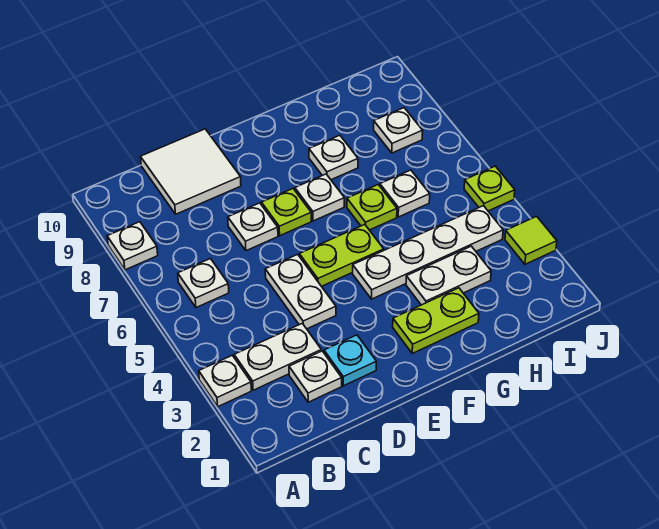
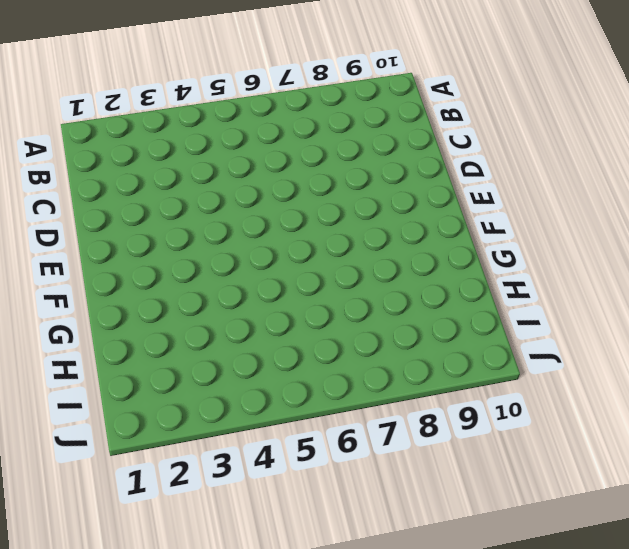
none -> white 1x1 plate [199,355,251,407]
none -> white 1x1 plate [107,222,158,270]
none -> white 1x2 plate [234,323,321,390]

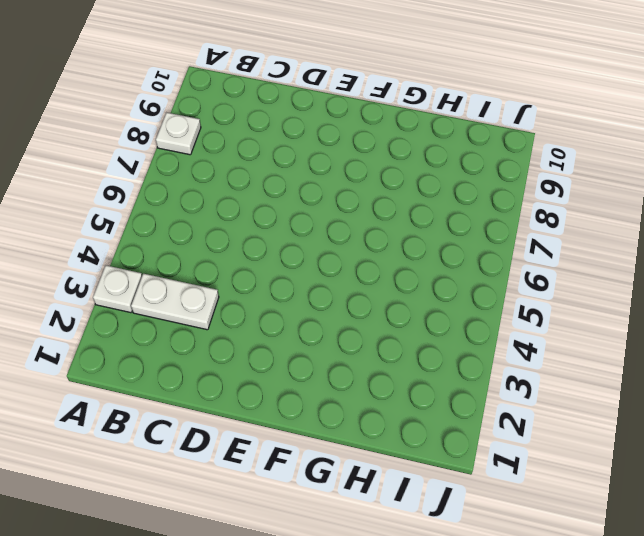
none -> white 1x1 plate [178,259,229,308]
none -> white 1x1 plate [289,351,342,402]
none -> white 2x2 tile [141,129,241,214]

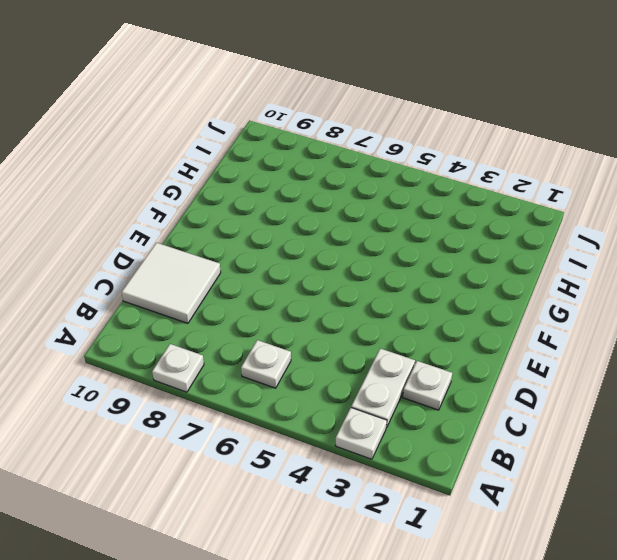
none -> cyan 1x1 plate [324,335,376,386]
none -> white 1x2 plate [265,254,336,329]
none -> white 1x1 plate [228,203,278,251]

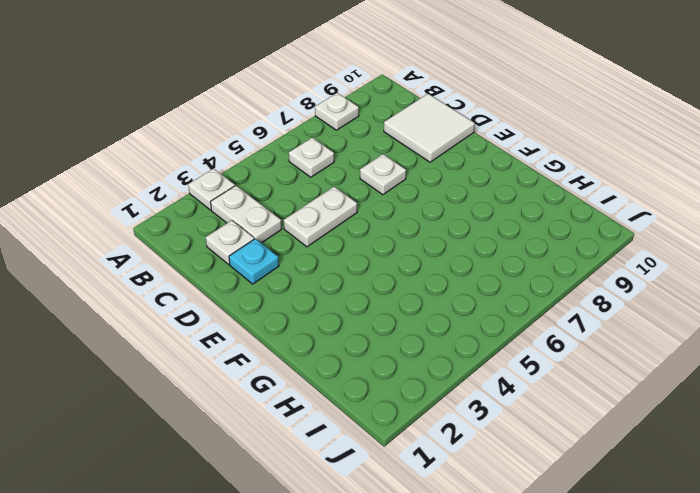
none -> lime 1x2 plate [299,224,384,286]
none -> lime 1x1 plate [261,189,311,236]
none -> lime 1x2 plate [393,288,479,353]

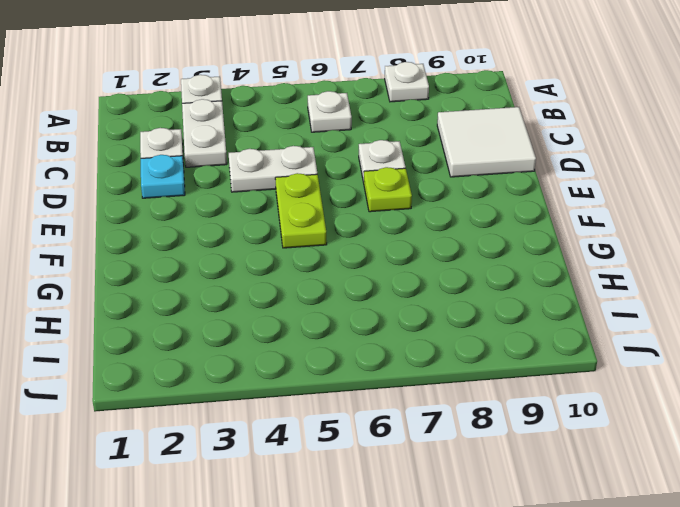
none -> lime 1x2 plate [393,288,479,353]
none -> white 1x4 plate [353,206,503,299]
none -> white 1x1 plate [295,174,344,221]

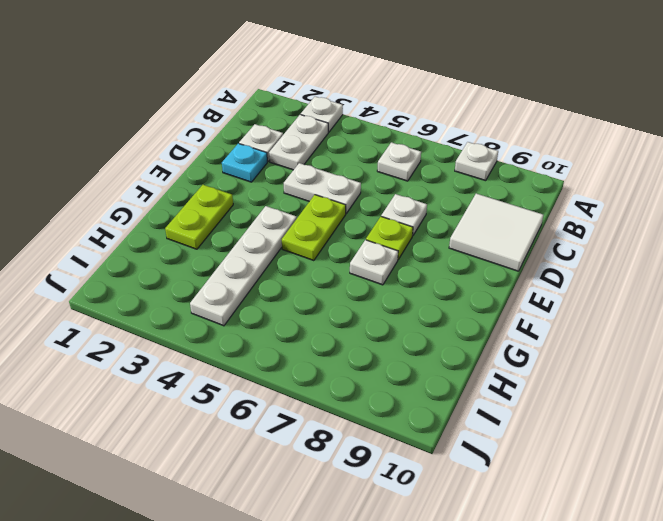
none -> white 1x2 plate [406,246,491,305]
none -> lime 1x1 plate [347,185,397,230]
none -> white 1x1 plate [309,135,358,180]

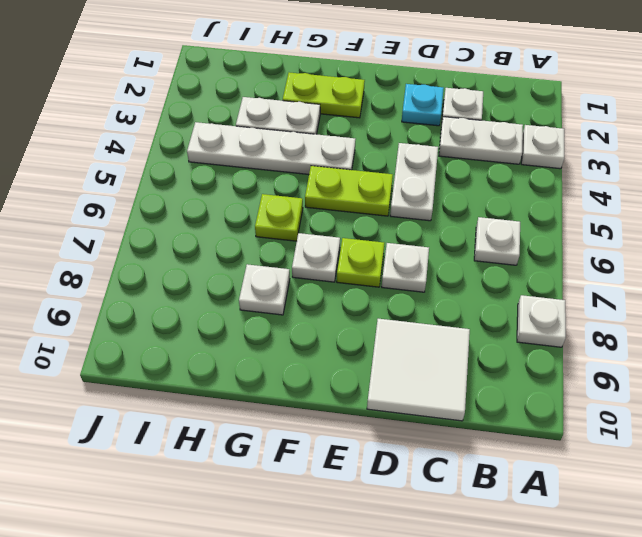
none -> white 1x1 plate [380,170,430,217]
none -> white 1x1 plate [374,108,423,153]
none -> lime 1x1 tile [505,216,557,264]

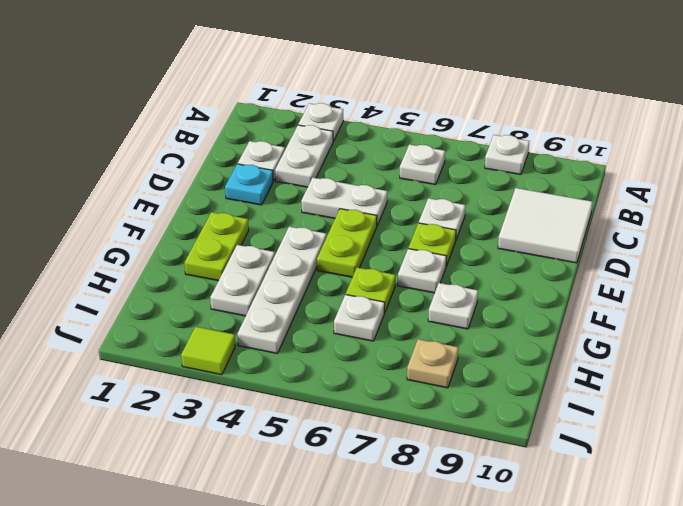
tan 1x1 plate [407,339,458,388] -> white 1x1 plate [374,108,423,153]
none -> lime 1x1 plate [464,166,515,211]

